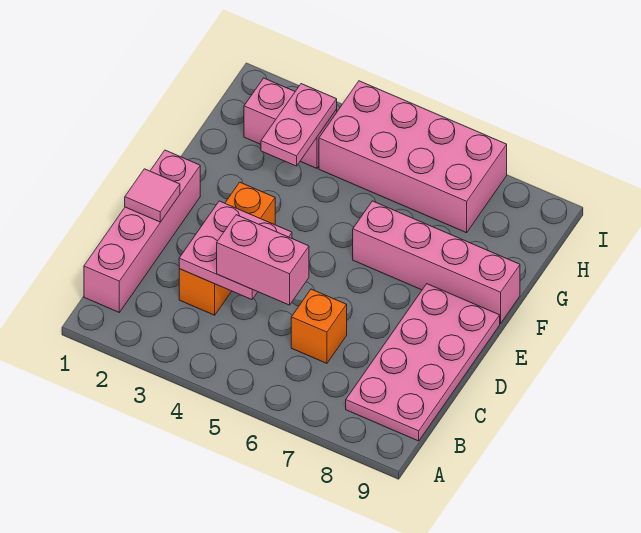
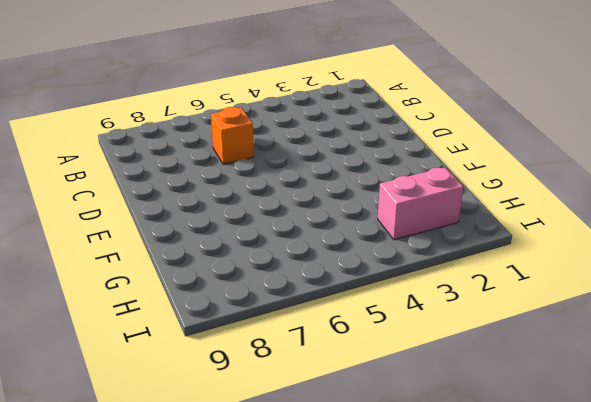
none -> pink 1x4 brick [84,150,200,312]
none -> pink 2x4 plate [346,284,500,441]

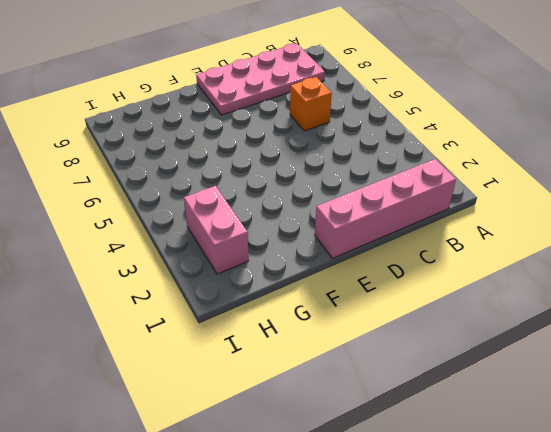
none -> orange 1x3 brick [179,182,275,315]
none -> pink 1x4 brick [353,201,520,324]

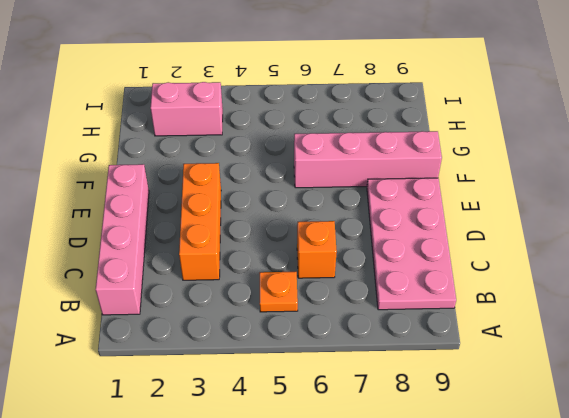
orange 1x1 plate [259,272,298,312] -> none
none -> pink 2x4 brick [319,81,507,233]
none -> pink 2x2 plate [179,201,292,300]

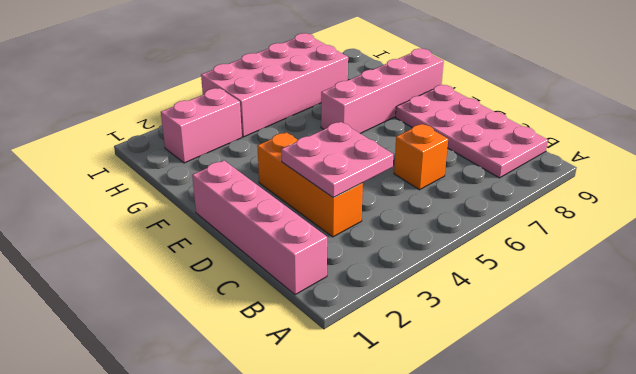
none -> pink 1x1 tile [125,169,180,222]
none -> pink 1x2 plate [261,84,337,166]

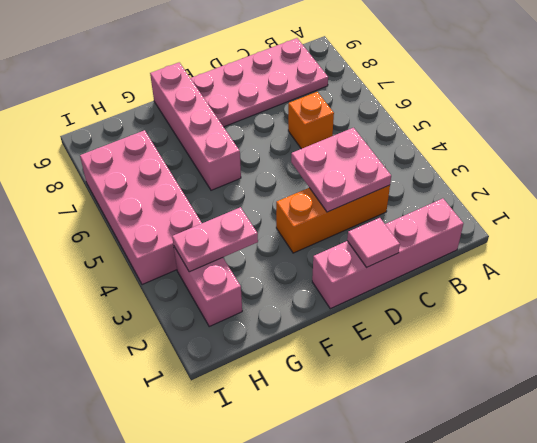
none -> pink 1x2 brick [217,215,309,305]

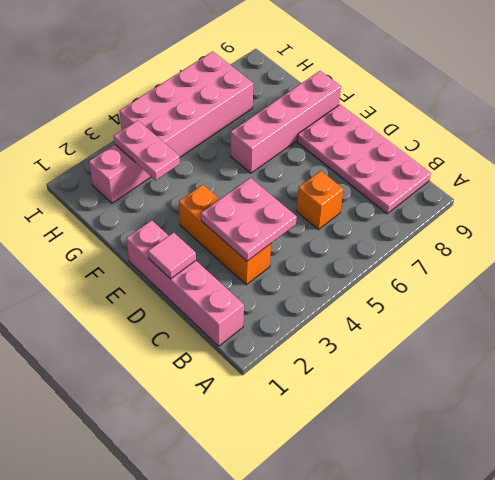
none -> pink 1x2 brick [217,215,309,305]

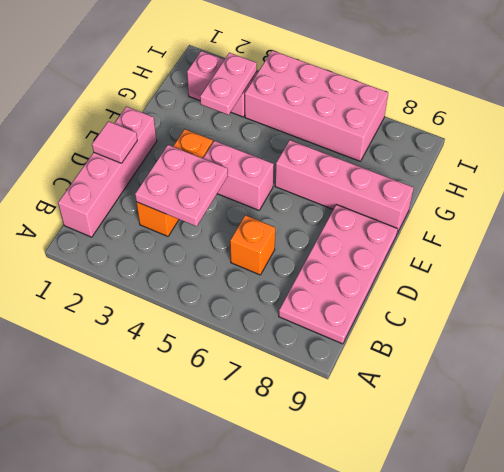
pink 1x2 brick [203,141,274,210] -> pink 1x2 brick moved to [217,215,309,305]

